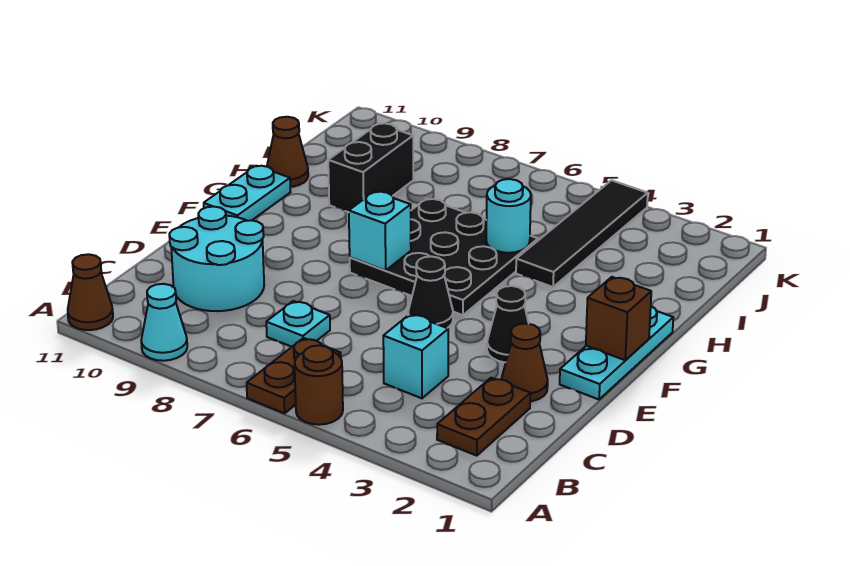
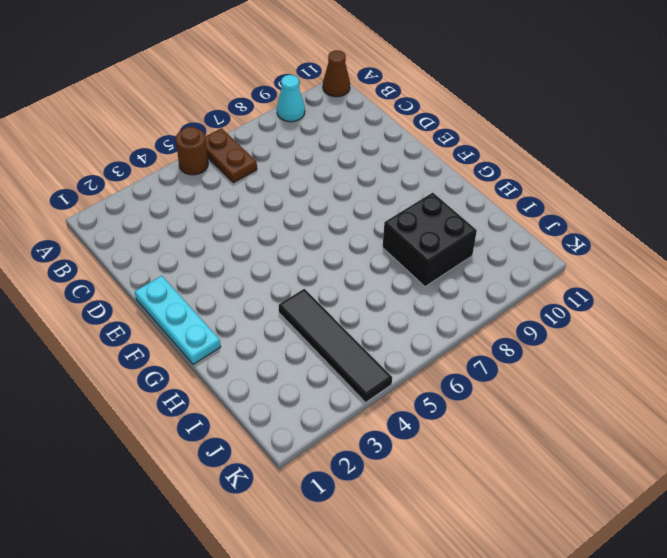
black 2x2 brick [383,192,477,287] -> black 1x2 brick [328,123,413,212]
none -> brown 1x2 plate [437,378,530,456]
none -> cyan 1x1 brick [383,314,448,398]
none -> cyan 1x1 plate [266,301,330,347]

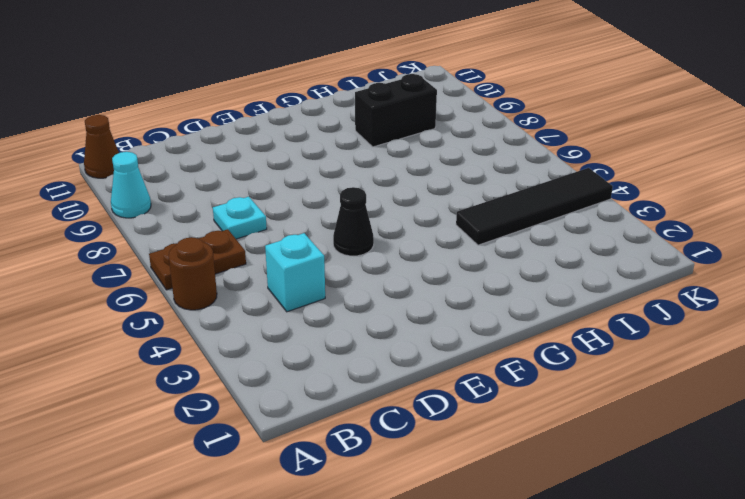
none -> brown 1x2 plate [437,378,530,456]
none -> cyan 2x2 round brick [169,207,264,311]
none -> brown 1x1 cone [501,324,548,401]

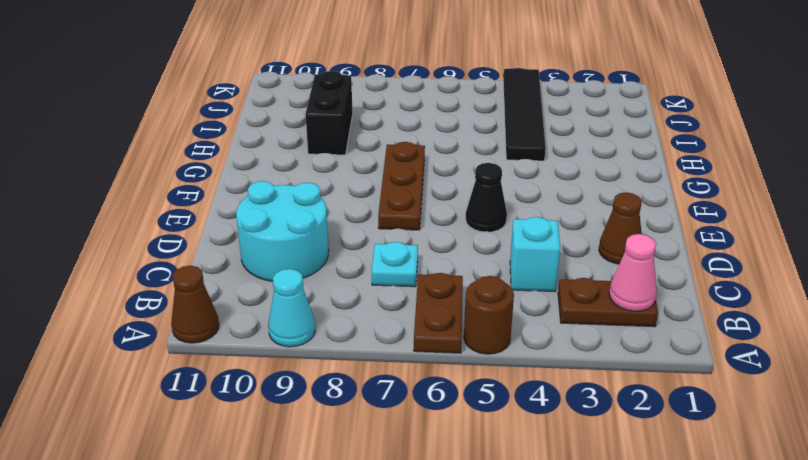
brown 1x2 plate [558,278,658,327] -> brown 1x2 plate turned to [437,378,530,456]
pink 1x1 cone [609,234,657,311] -> none
brown 1x3 plate [378,142,425,230] -> black 3x3 plate [350,199,538,315]
none -> cyan 1x3 plate [560,306,673,399]
none -> black 1x1 cone [487,286,529,362]
none -> cyan 1x2 plate [204,166,290,221]

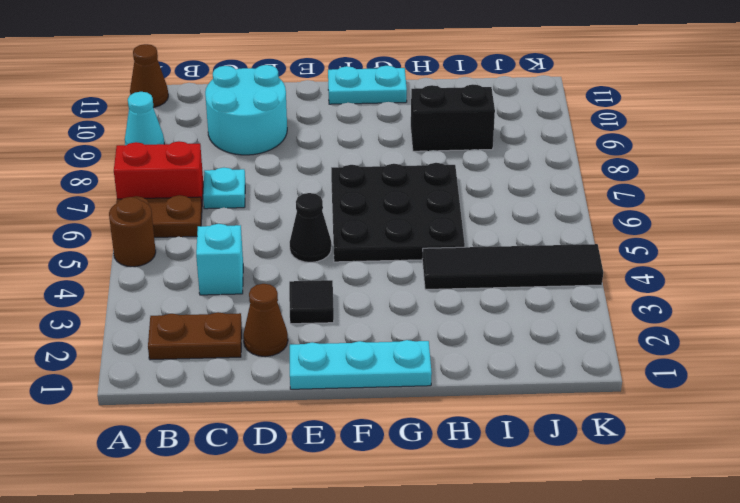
red 1x2 brick [114,141,203,204] -> none
black 1x1 tile [289,280,334,324] -> black 1x1 cone [487,286,529,362]
none -> brown 1x1 cone [267,117,308,187]
none -> brown 1x1 brick [586,277,651,360]
none -> cyan 1x1 brick [349,191,411,270]

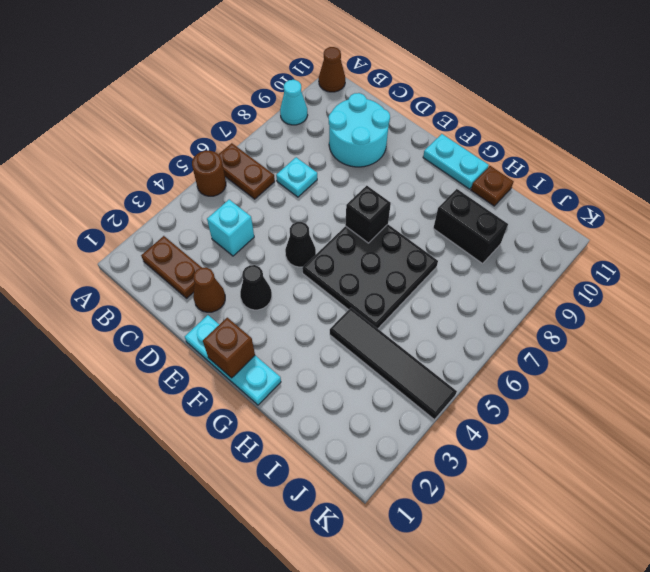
black 1x1 brick [345,186,391,243] -> cyan 1x1 brick [349,191,411,270]
brown 1x1 plate [471,166,514,206] -> brown 1x1 cone [267,117,308,187]
none -> cyan 1x1 round brick [486,179,531,253]

